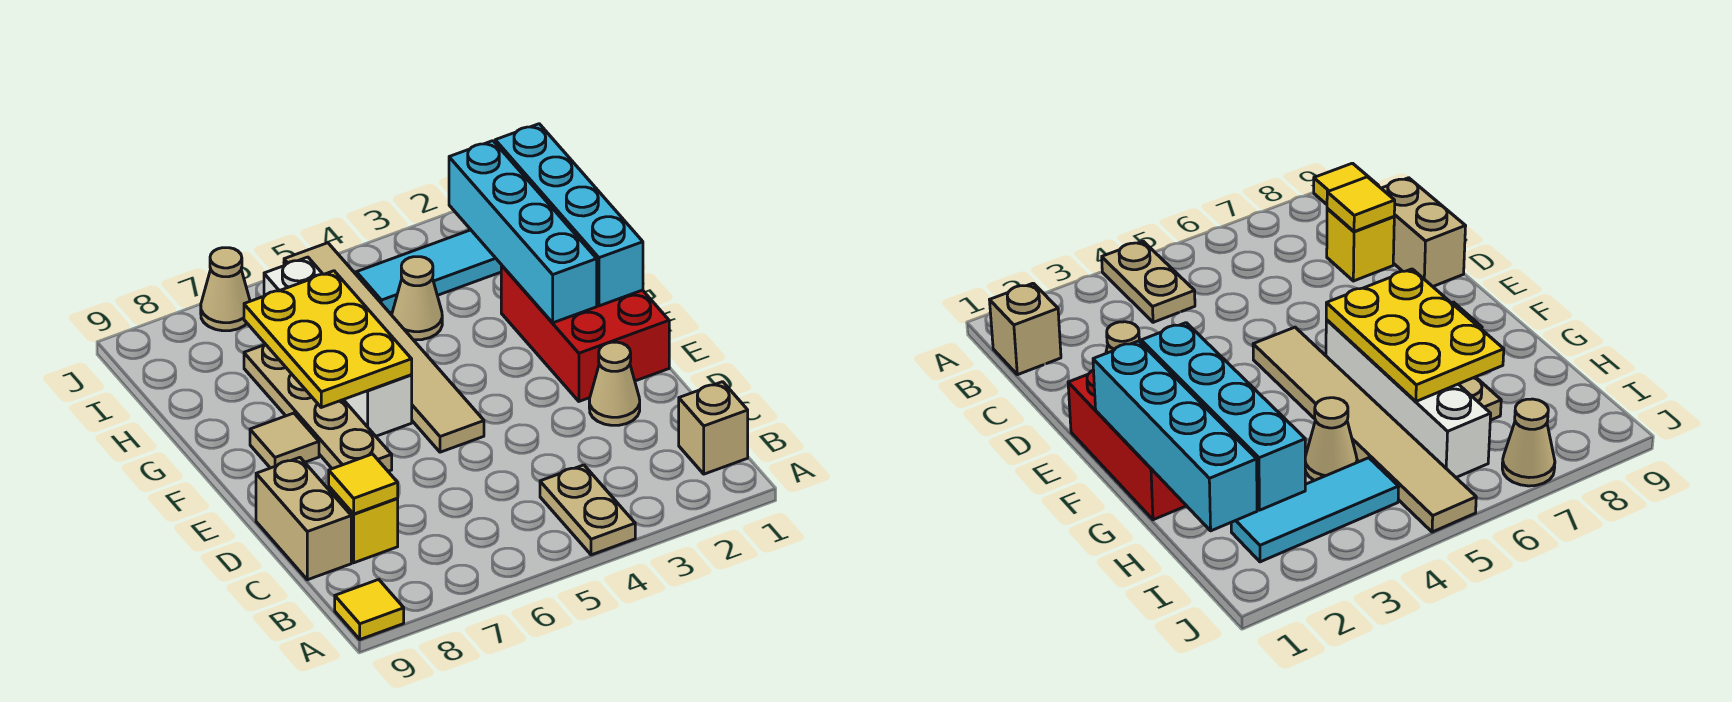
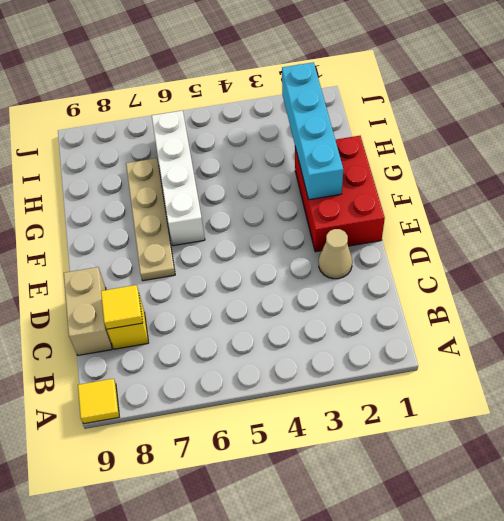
none -> tan 1x2 plate [540,465,635,555]
none -> tan 1x1 brick [679,382,748,474]
none -> tan 1x6 tile [284,243,484,452]

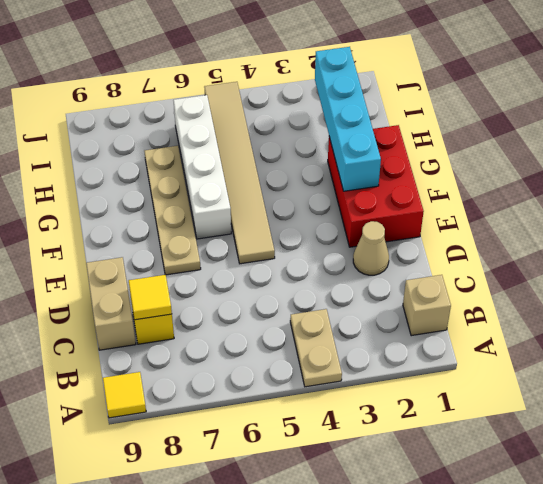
none -> tan 1x1 tile [250,413,319,468]
none -> tan 1x1 cone [392,257,442,340]
none -> cyan 1x3 tile [356,230,501,313]

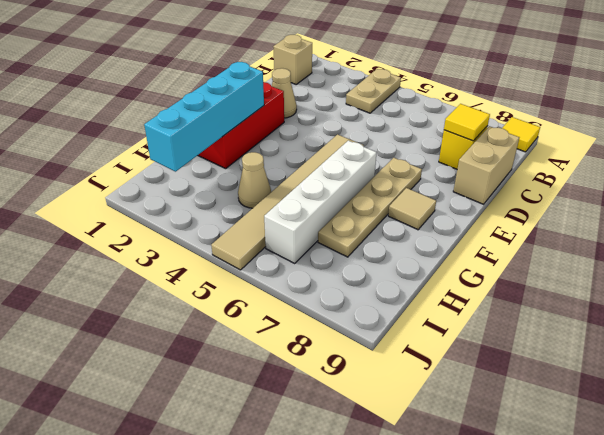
none -> cyan 1x3 tile [356,230,501,313]
none -> tan 1x1 cone [201,248,250,331]
none -> cyan 1x4 brick [495,124,643,306]

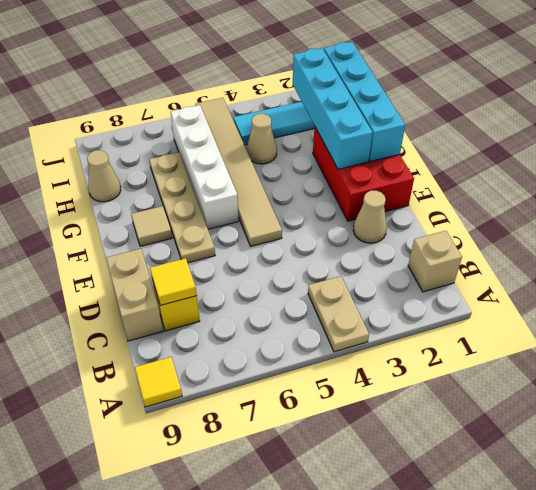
tan 1x1 cone [87,150,121,202] -> tan 1x1 cone moved to [201,248,250,331]
none -> yellow 2x3 plate [244,271,412,407]

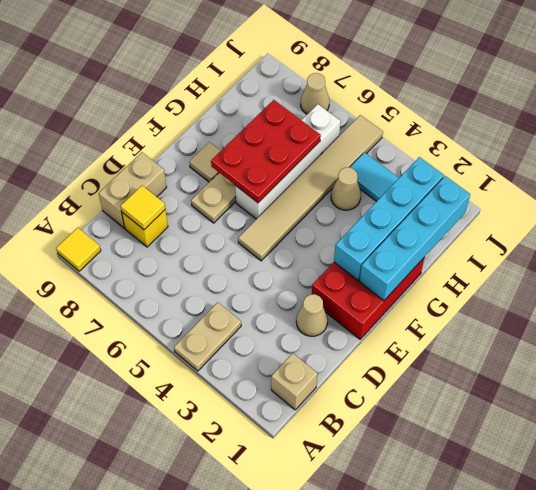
red 2x3 plate [211,100,321,203] -> yellow 2x3 plate [244,271,412,407]

